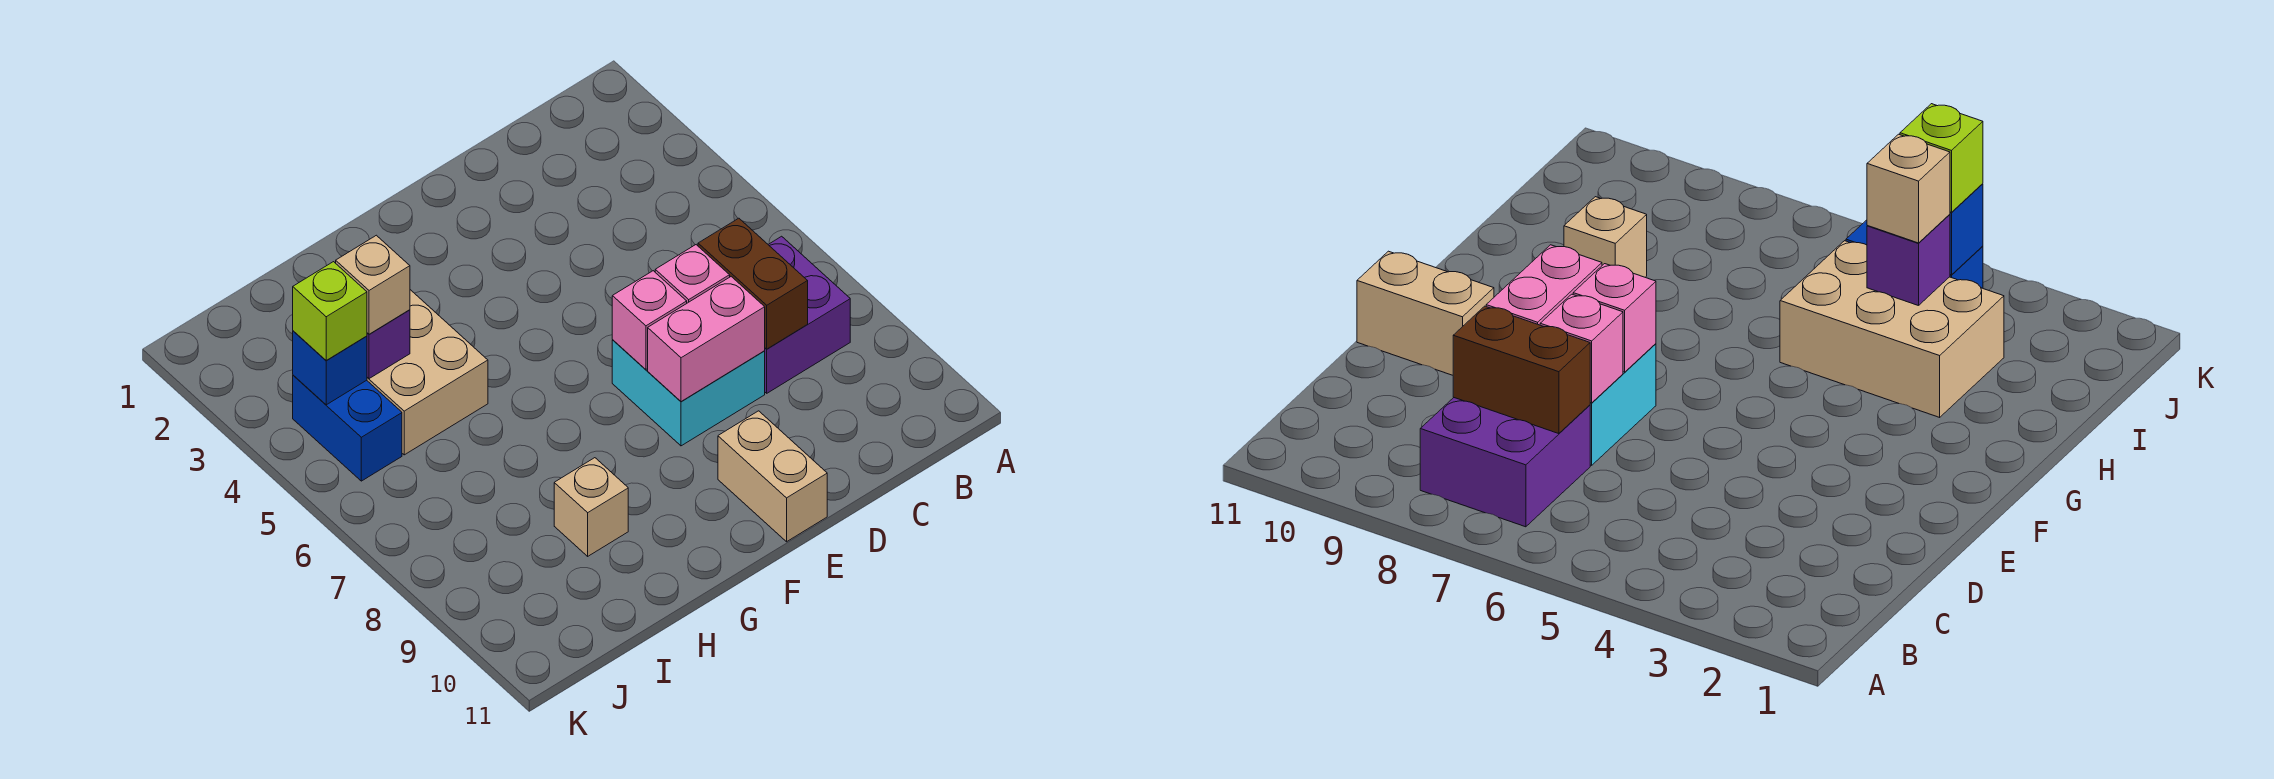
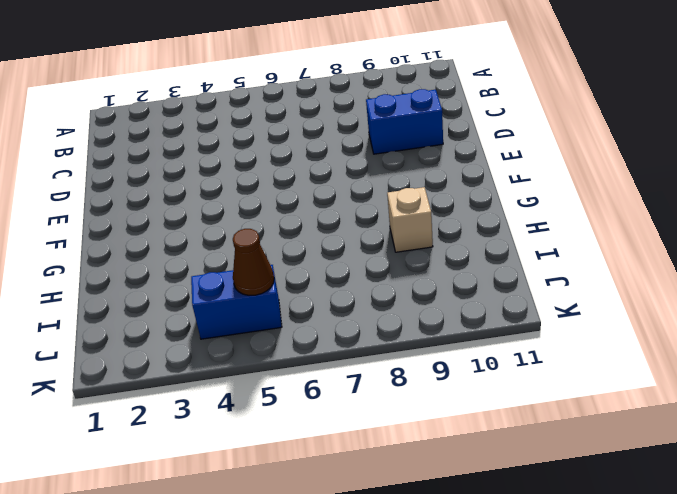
blue 1x2 brick [366,89,443,154] -> none
brown 1x1 cone [233,229,274,295] -> none
none -> purple 2x2 brick [765,236,850,393]
none -> cyan 2x2 brick [612,340,765,446]
none -> tan 1x2 brick [718,411,827,542]

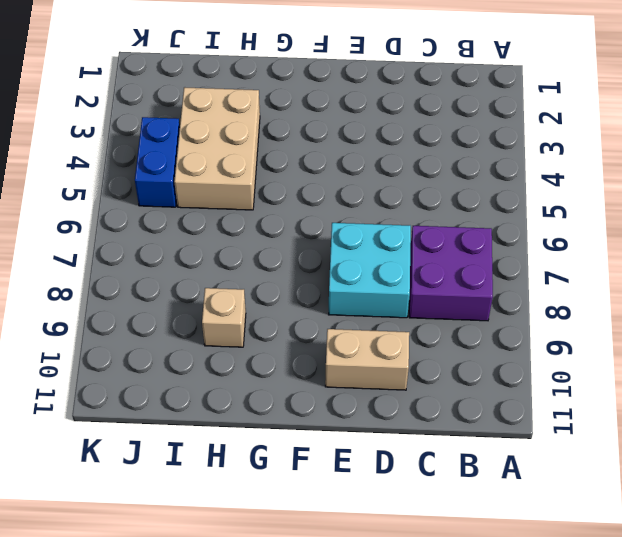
tan 1x2 brick [325,329,409,390] -> tan 1x2 brick turned to [718,411,827,542]
none -> brown 1x2 brick [698,218,808,349]
none -> pink 1x1 brick [655,245,730,303]
none -> pink 1x2 brick [648,277,765,402]

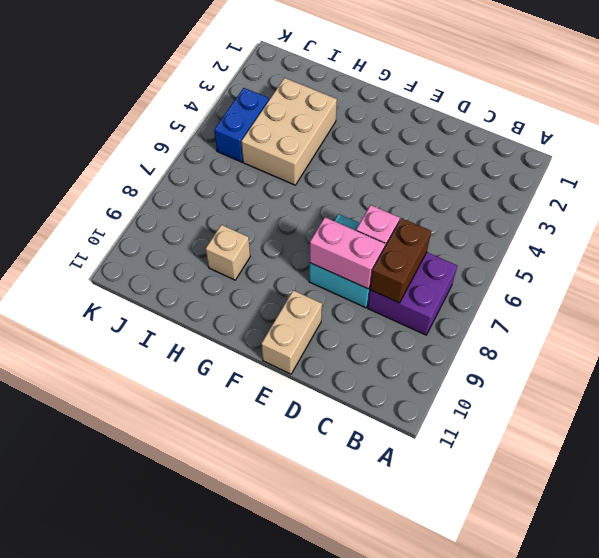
none -> pink 1x1 brick [612,271,687,369]
none -> purple 1x1 brick [367,310,410,379]
none -> blue 1x1 brick [293,331,367,405]

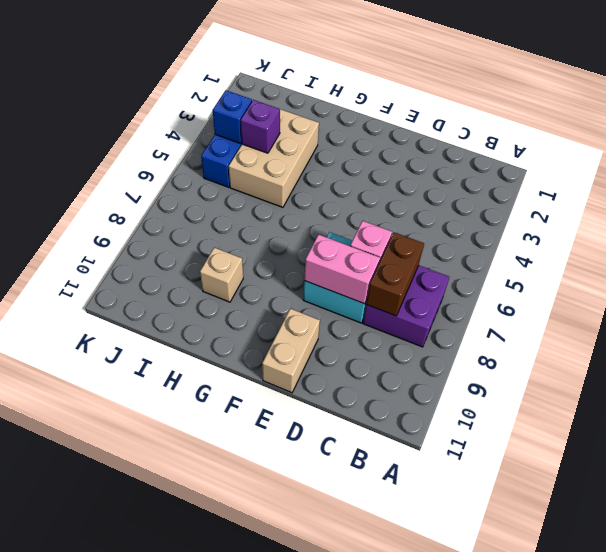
none -> pink 1x1 brick [612,271,687,369]
none -> tan 1x1 brick [336,235,410,334]
none -> lime 1x1 brick [293,262,367,361]

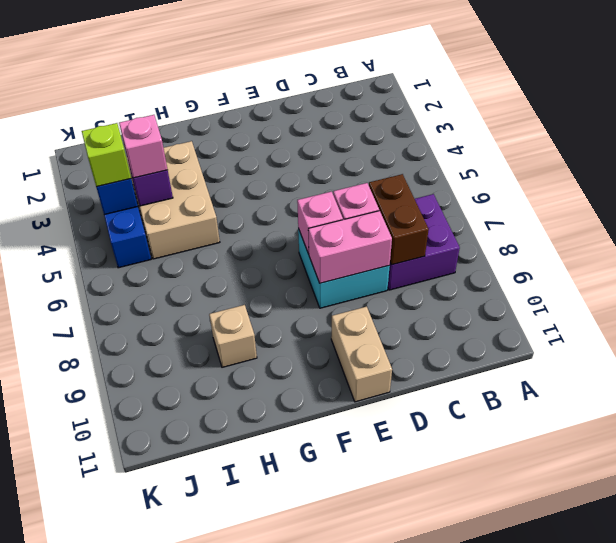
pink 1x1 brick [119,115,168,178] -> tan 1x1 brick [336,235,410,334]

